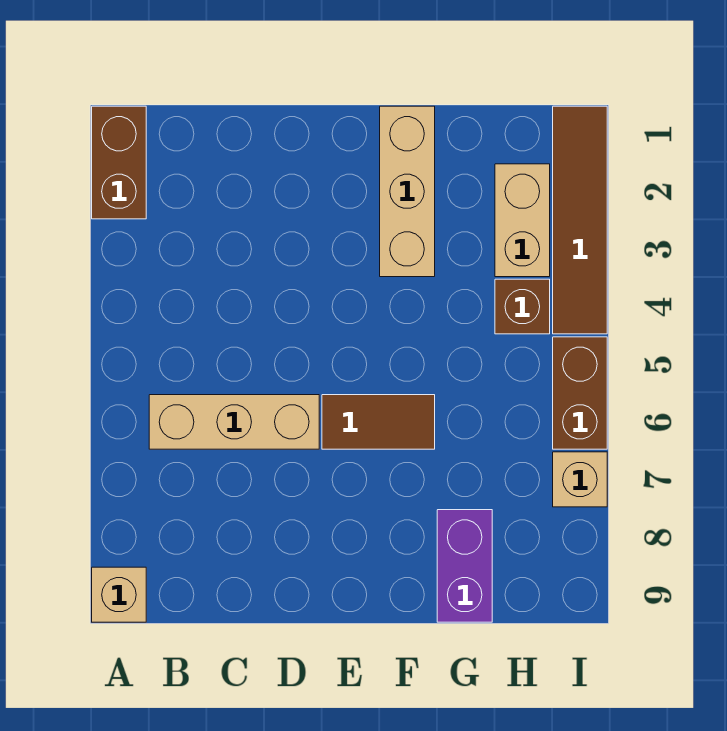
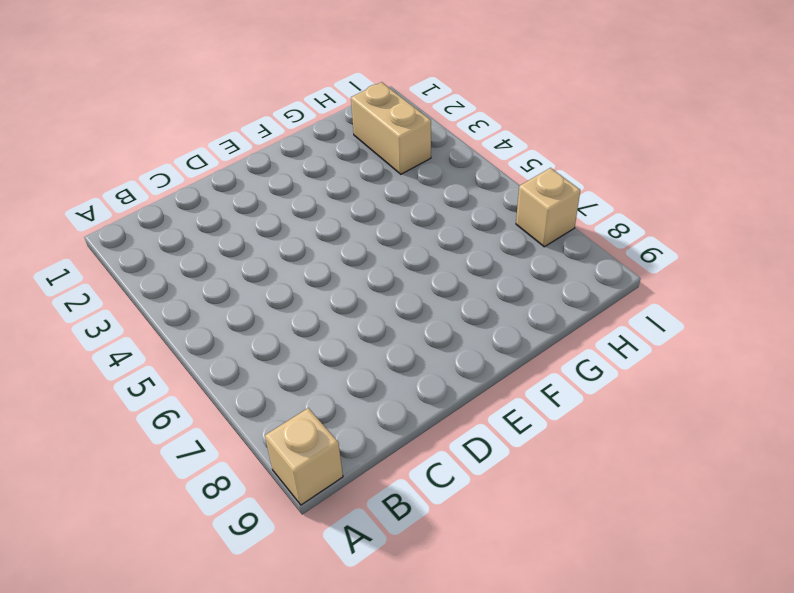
none -> brown 1x2 brick [92,106,146,219]
none -> tan 1x3 brick [149,395,319,449]

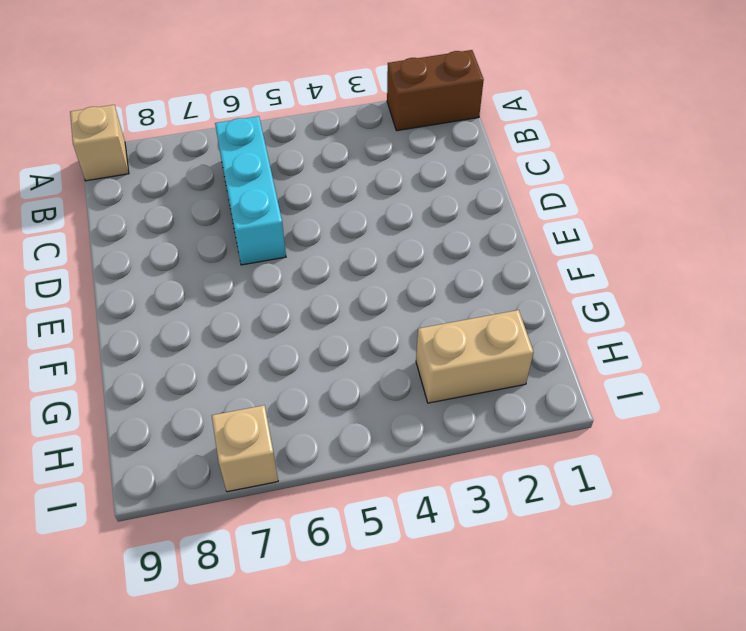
cyan 1x3 brick [215,116,286,265] -> tan 1x3 brick [149,395,319,449]
none -> brown 1x2 tile [322,395,435,449]
none -> tan 1x3 brick [380,106,435,277]

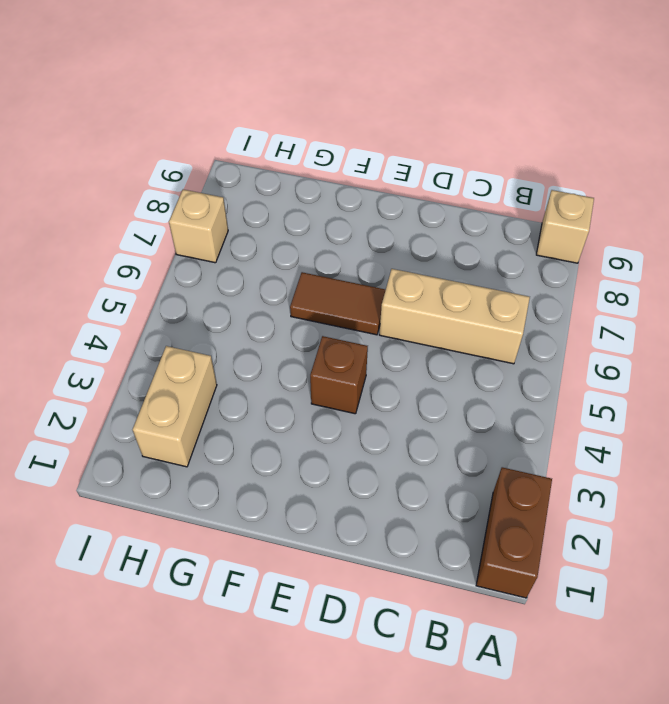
brown 1x1 brick [310,336,368,414] -> brown 1x1 brick moved to [495,279,550,334]
none -> tan 1x3 brick [380,106,435,277]
none -> purple 1x2 brick [437,510,492,622]

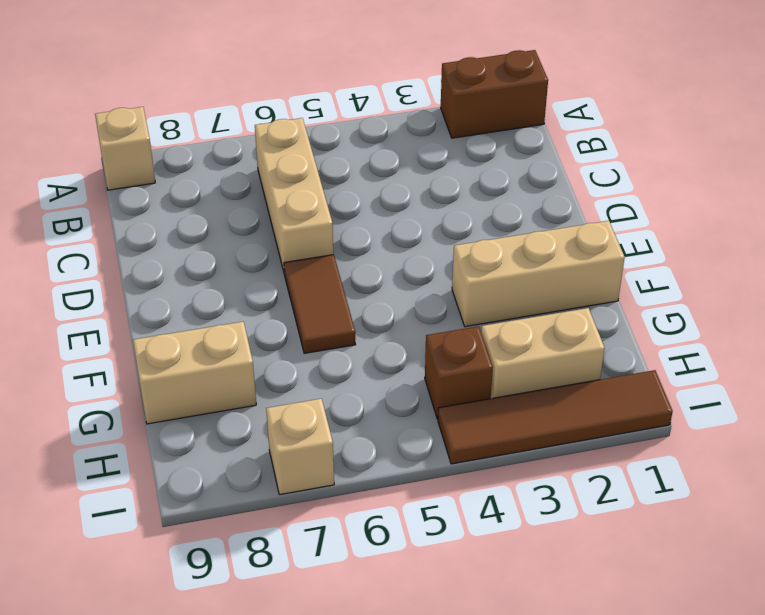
tan 1x2 brick [133,322,256,424] -> purple 1x2 brick [437,510,492,622]
none -> brown 1x2 brick [553,337,607,449]

